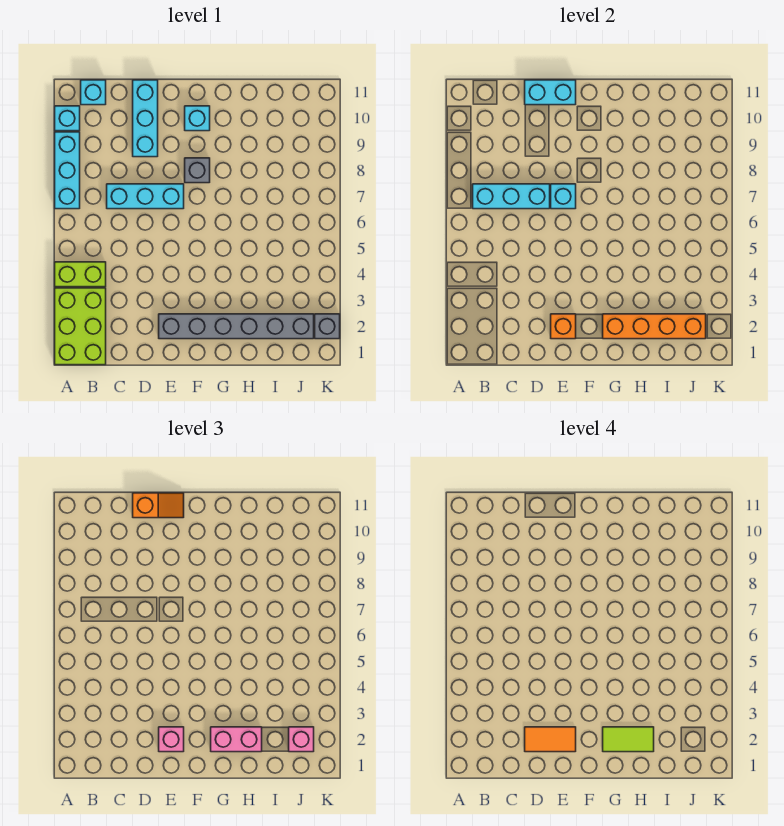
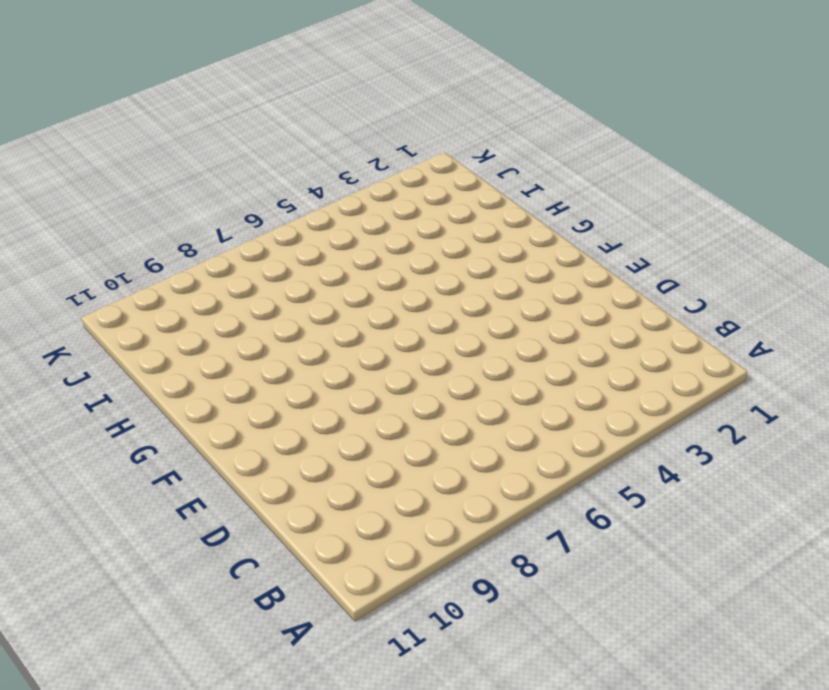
none -> lime 2x3 brick [55,288,106,365]
none -> lime 1x2 brick [55,262,106,287]
none -> cyan 1x3 brick [55,132,80,209]

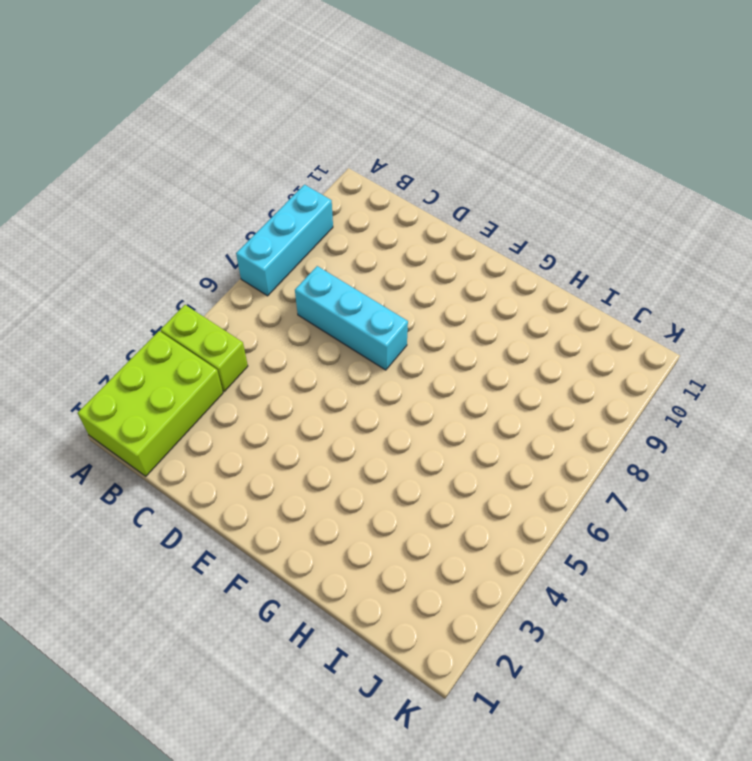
none -> cyan 1x1 brick [55,106,80,131]
none -> cyan 1x1 brick [81,80,106,105]
none -> cyan 1x3 brick [133,80,158,157]

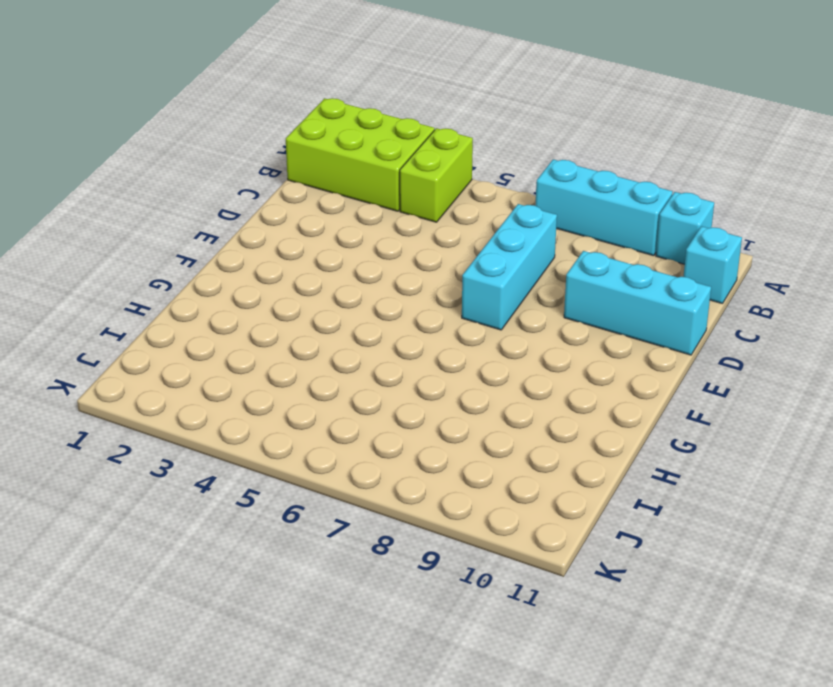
none -> grey 1x6 brick [159,314,314,339]
none -> grey 1x1 brick [185,158,210,183]
none -> cyan 1x1 brick [185,106,210,131]

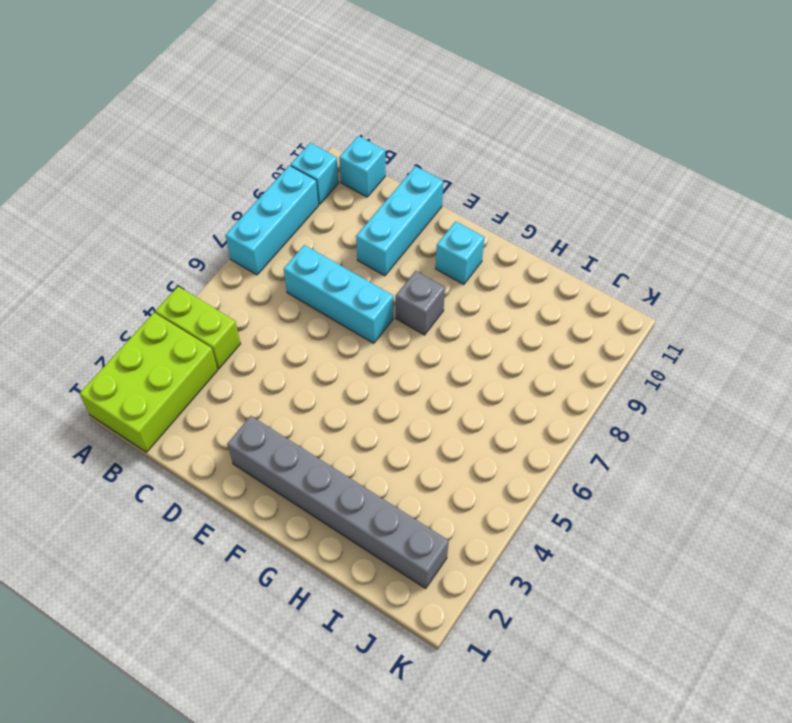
none -> grey 1x1 brick [315,314,340,339]
none -> cyan 1x3 brick [473,184,550,209]
none -> cyan 1x2 brick [525,80,576,105]

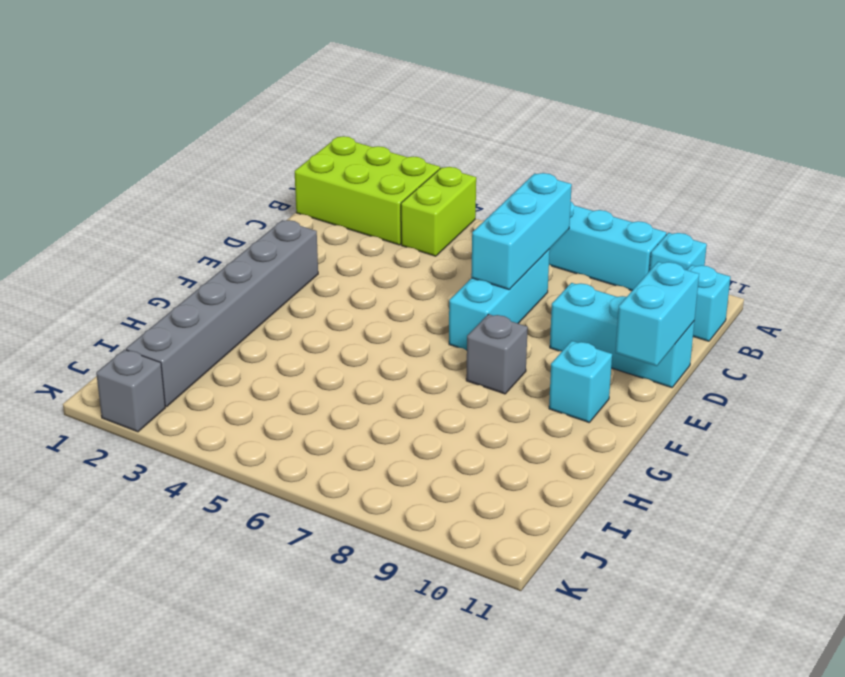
none -> orange 1x1 brick [551,314,576,339]
none -> cyan 1x1 brick [551,184,576,209]
none -> orange 1x4 brick [603,314,706,339]

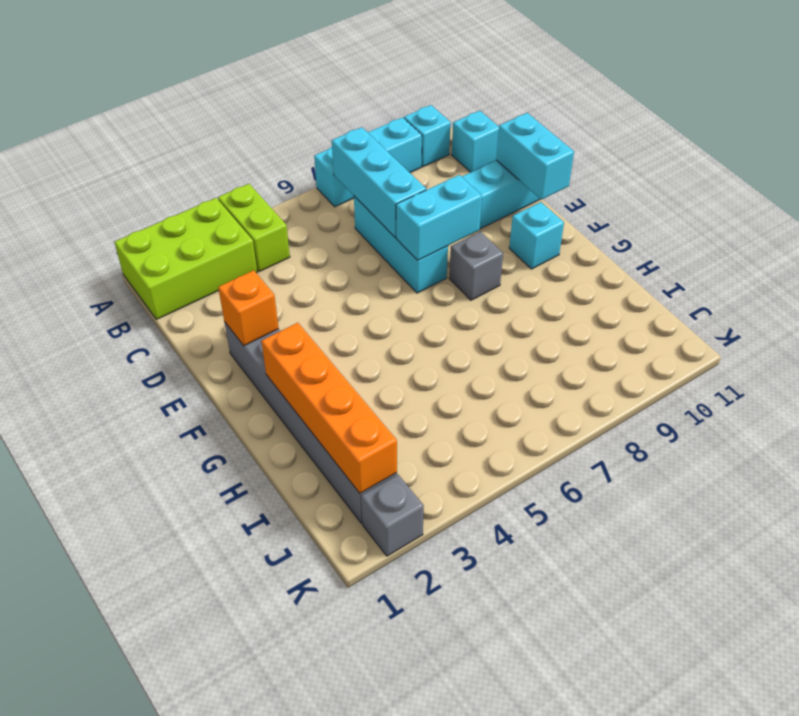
cyan 1x2 brick [396,175,482,260] -> cyan 1x1 brick [551,184,576,209]
none -> orange 1x2 slope [133,493,184,518]
none -> pink 1x1 brick [159,727,184,752]
none -> pink 1x2 brick [211,727,262,752]

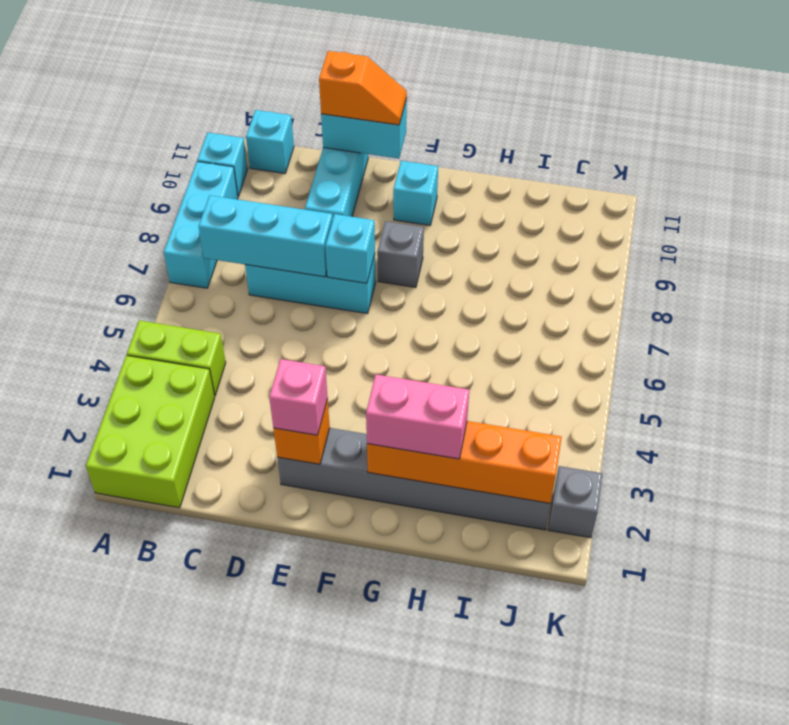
none -> pink 1x1 brick [289,727,314,752]
none -> orange 1x2 tile [525,727,576,752]
none -> lime 1x2 tile [603,727,654,752]

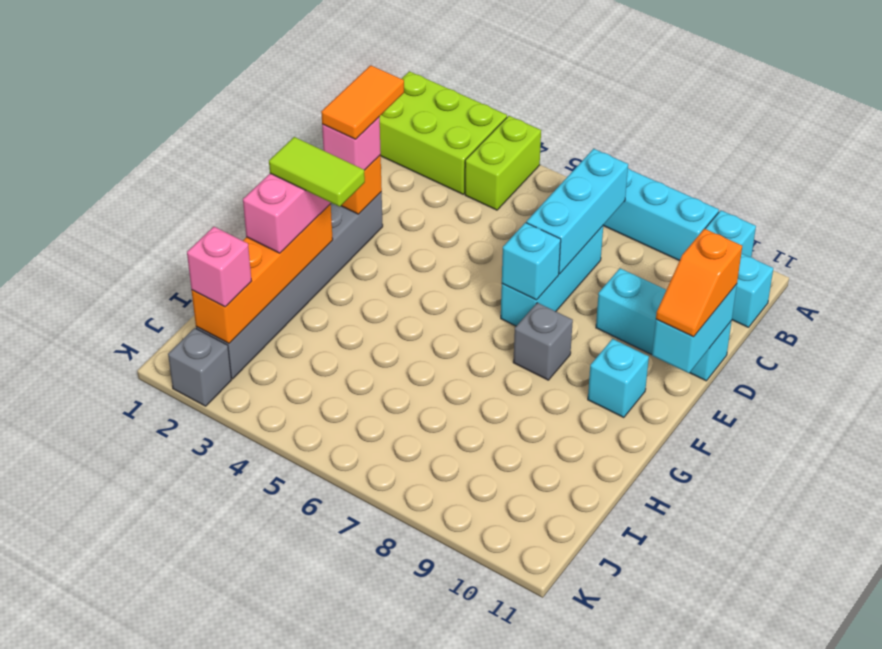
lime 1x2 tile [269,137,365,207] -> lime 1x2 tile turned to [603,727,654,752]

